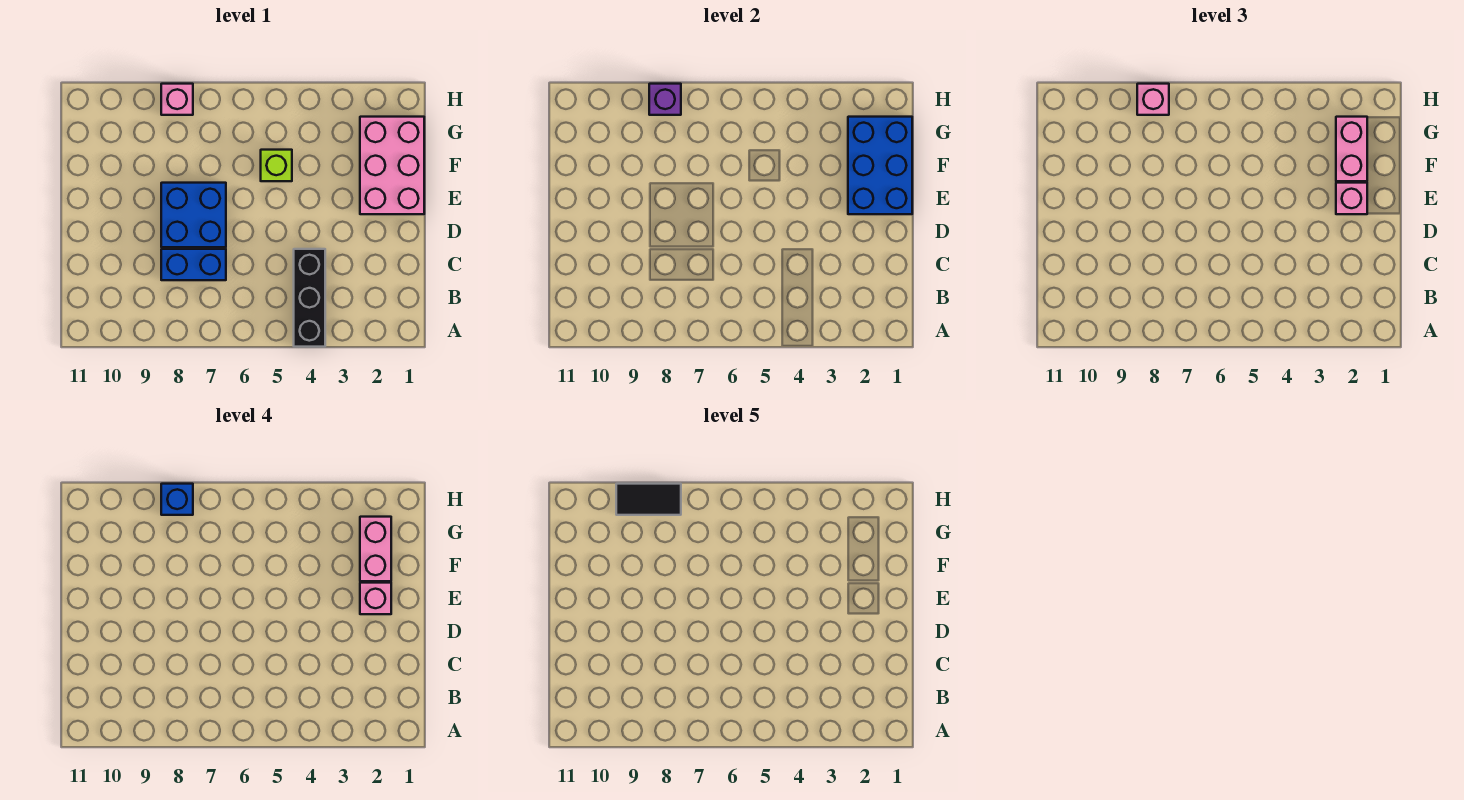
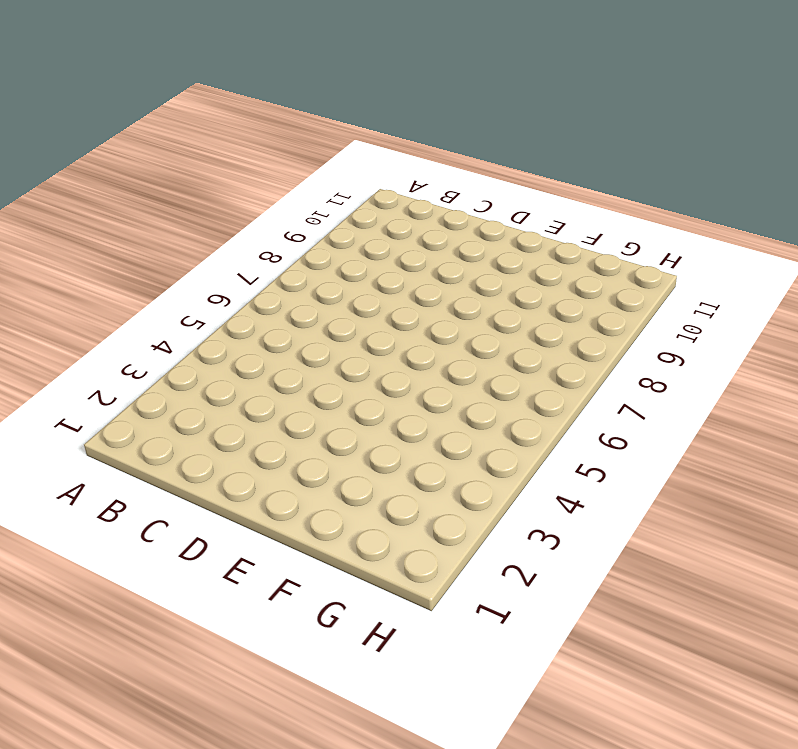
none -> black 1x3 brick [294,249,325,347]
none -> blue 1x2 brick [161,249,226,280]
none -> blue 2x2 brick [161,183,226,247]

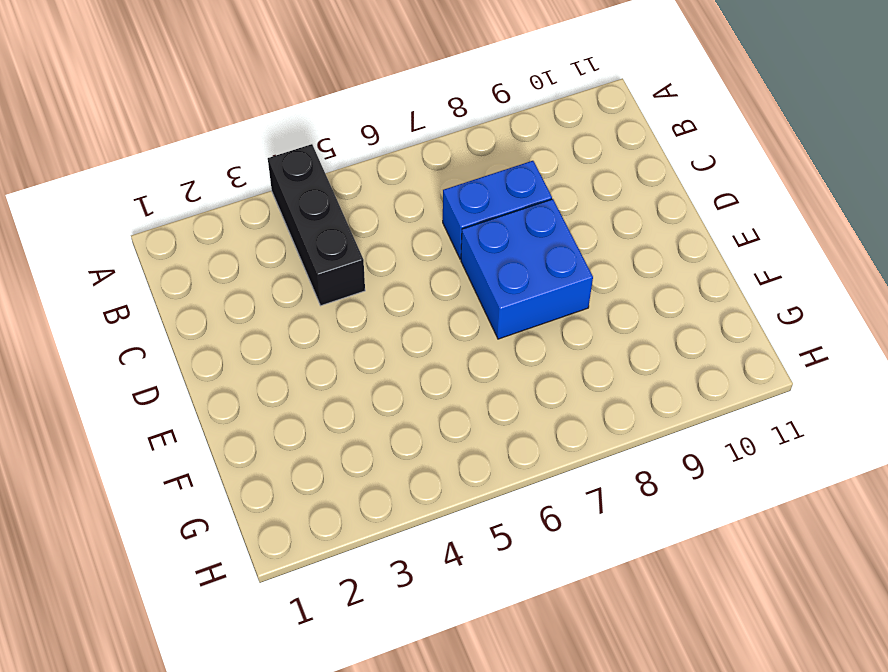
none -> pink 2x3 brick [360,117,424,214]
none -> lime 1x1 brick [261,150,292,181]
none -> pink 1x1 brick [161,84,193,115]

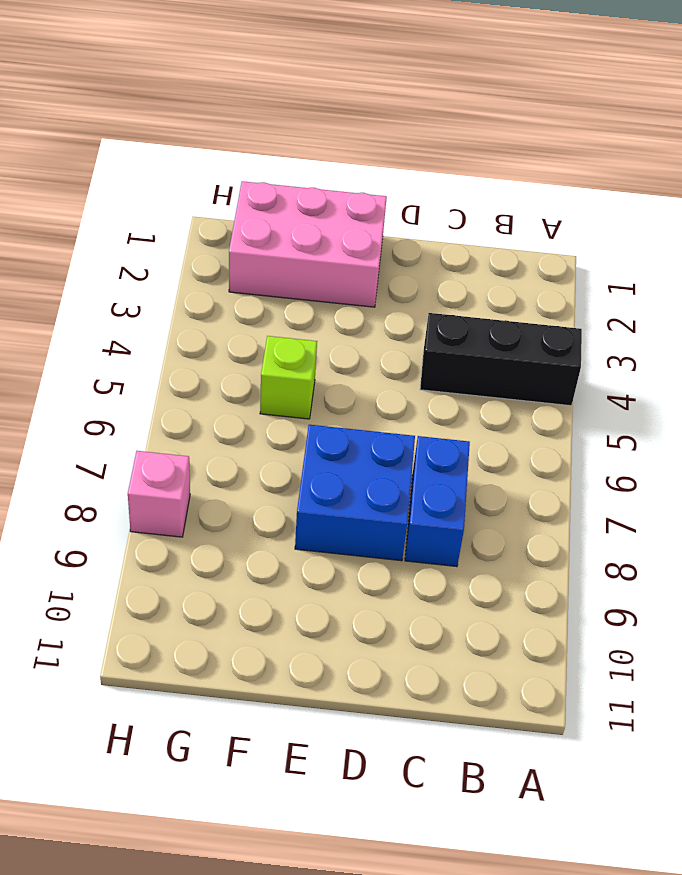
none -> blue 2x3 brick [848,117,912,214]
none -> purple 1x1 brick [649,84,681,115]
none -> pink 1x1 brick [1336,183,1367,214]

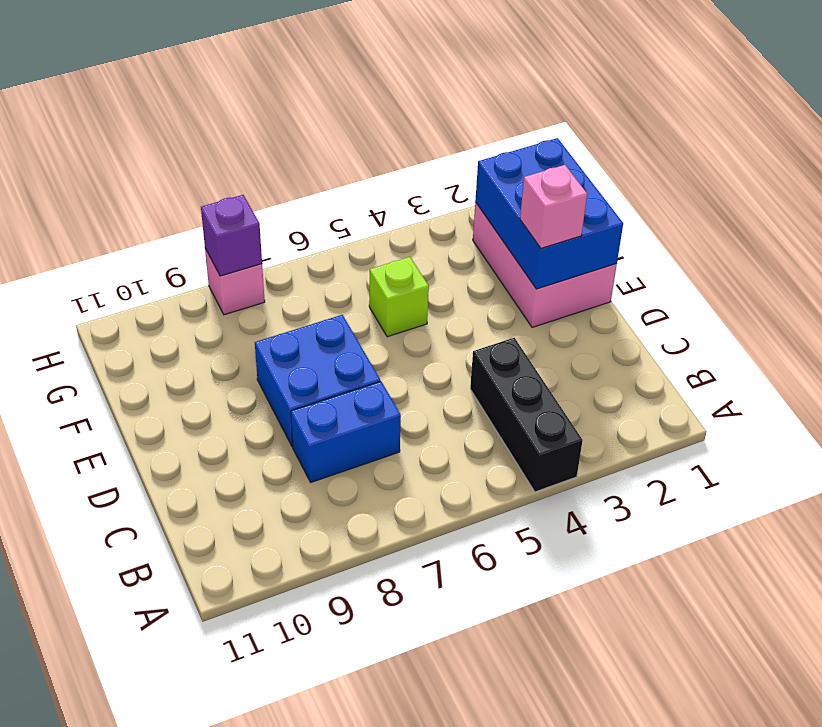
none -> pink 1x2 brick [1336,117,1367,181]
none -> pink 1x1 brick [1137,84,1169,115]
none -> pink 1x1 brick [360,583,391,614]

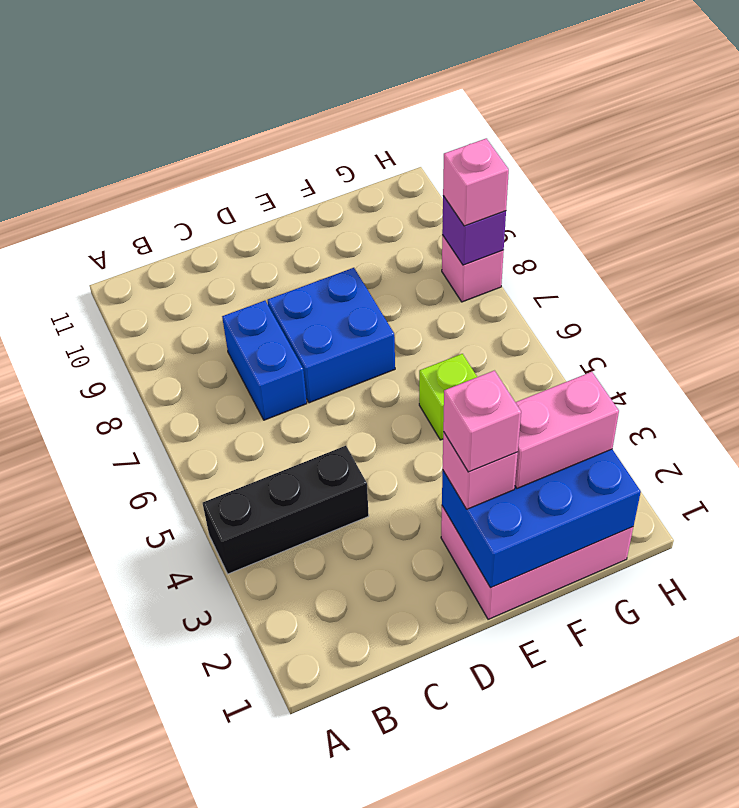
none -> pink 1x2 brick [360,517,391,581]
none -> blue 1x1 brick [161,484,193,515]
none -> black 1x2 tile [616,484,681,515]

